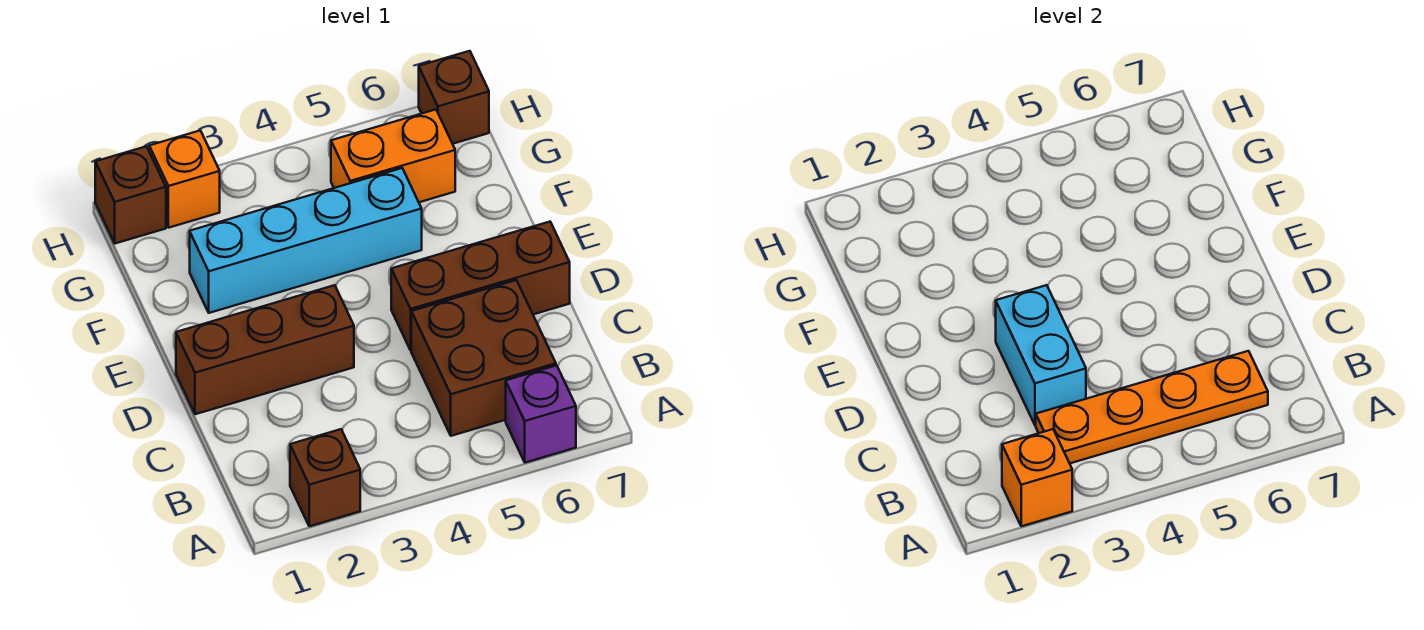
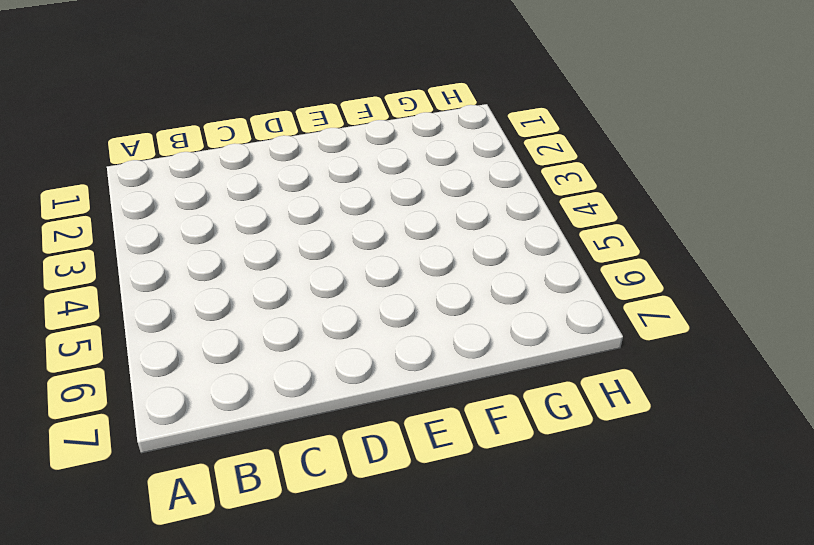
none -> brown 1x1 brick [290,429,360,526]
none -> purple 1x1 brick [506,365,576,463]
none -> brown 2x2 brick [411,280,556,436]

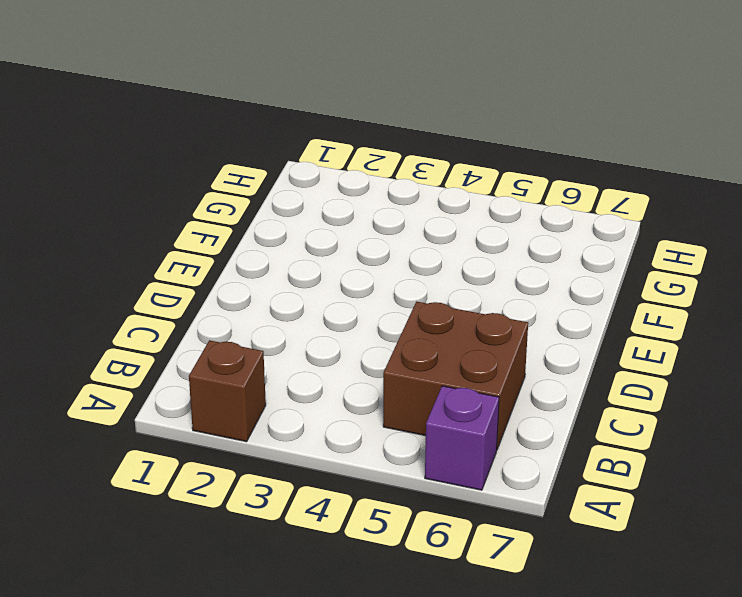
none -> brown 1x3 brick [176,285,354,414]
none -> brown 1x3 brick [391,222,570,350]
none -> cyan 1x4 brick [190,168,422,313]

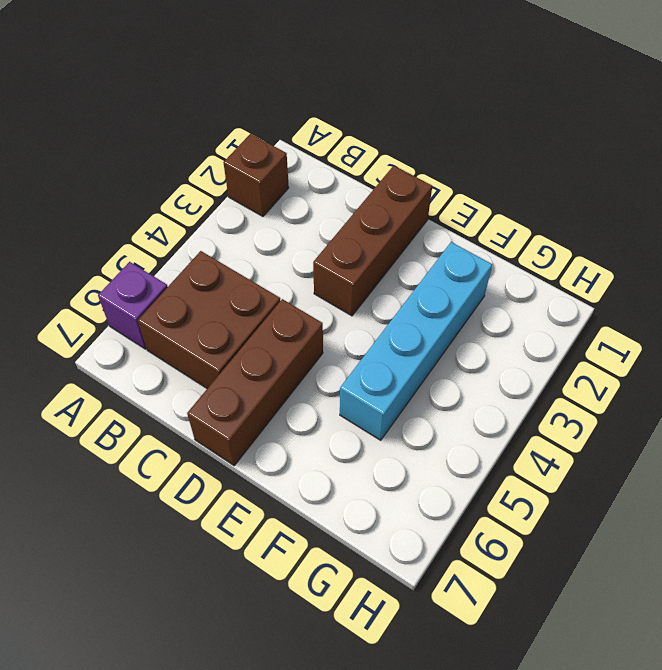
none -> orange 1x2 brick [331,110,455,202]
none -> brown 1x1 brick [95,146,166,243]
none -> orange 1x1 brick [149,131,220,228]

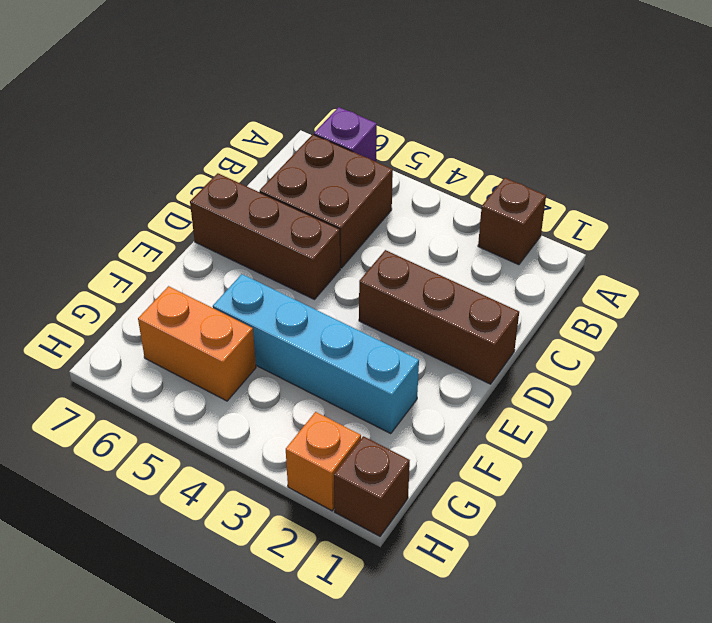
none -> brown 1x1 brick [419,51,489,144]
none -> orange 1x1 brick [1002,429,1072,526]
none -> orange 1x4 plate [1036,351,1268,463]

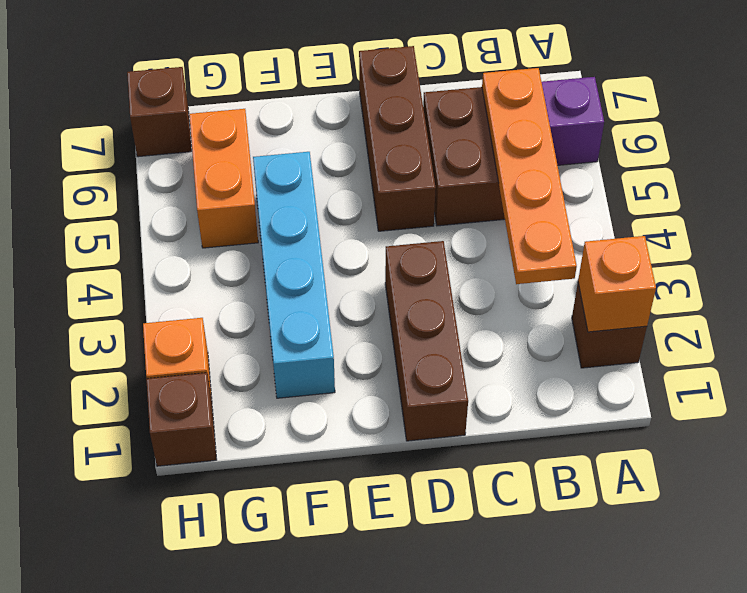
none -> cyan 1x2 brick [996,285,1086,425]

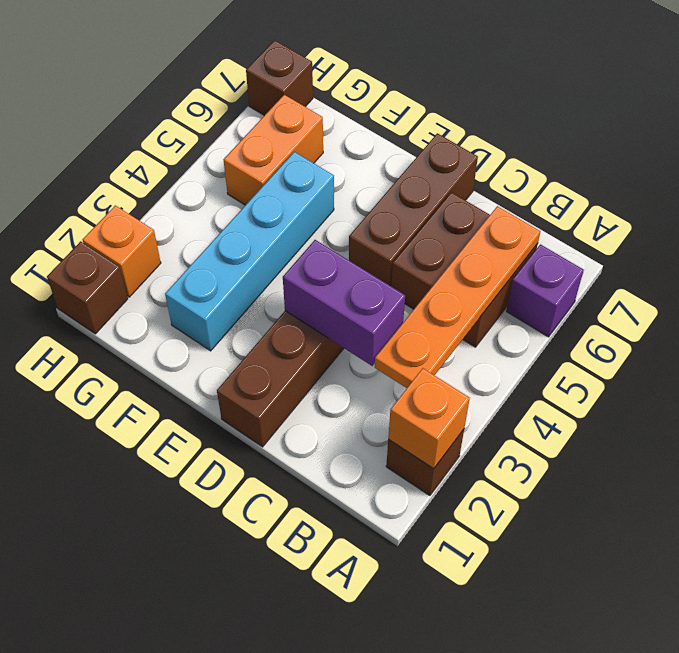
purple 1x2 brick [283,240,405,366] -> cyan 1x2 brick [996,285,1086,425]

